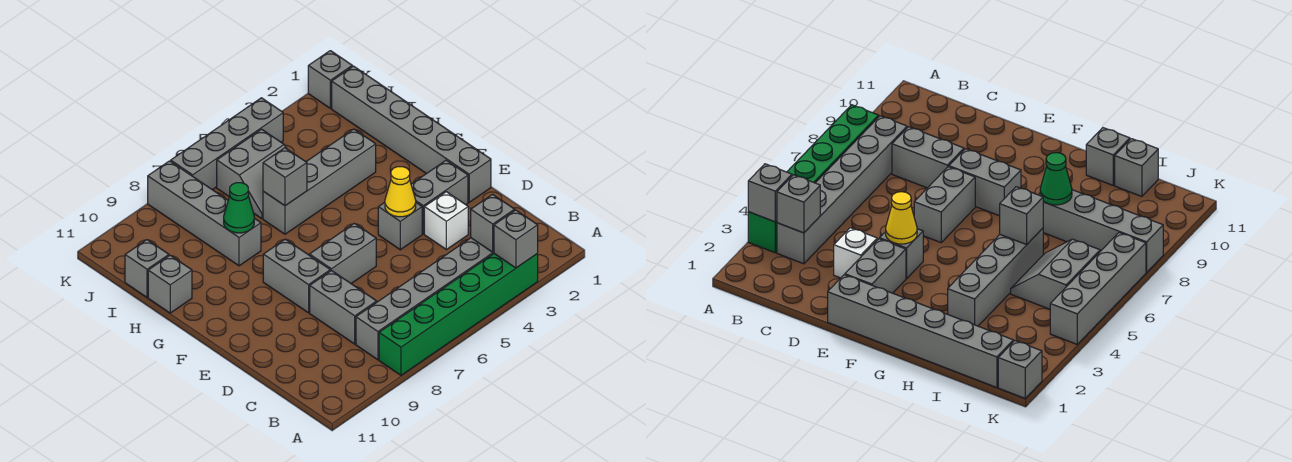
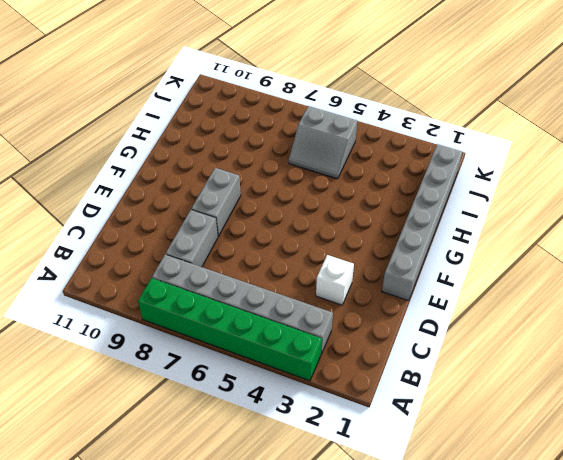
none -> grey 1x2 brick [411,160,468,234]
none -> grey 1x1 brick [378,202,422,250]
none -> grey 1x2 brick [309,223,376,283]

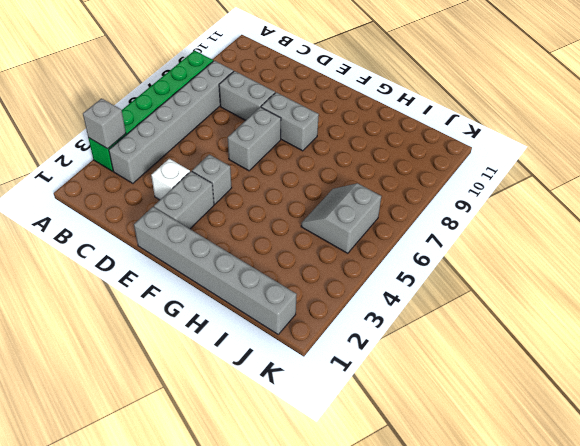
none -> grey 1x4 brick [263,129,376,234]
none -> grey 1x4 brick [148,161,261,266]
none -> grey 1x1 brick [148,255,192,313]

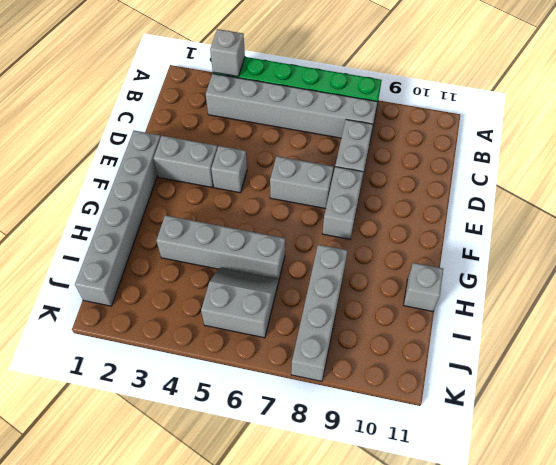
none -> white 1x1 brick [424,192,468,250]
none -> grey 1x1 brick [125,240,169,297]
none -> grey 1x1 brick [308,51,352,108]

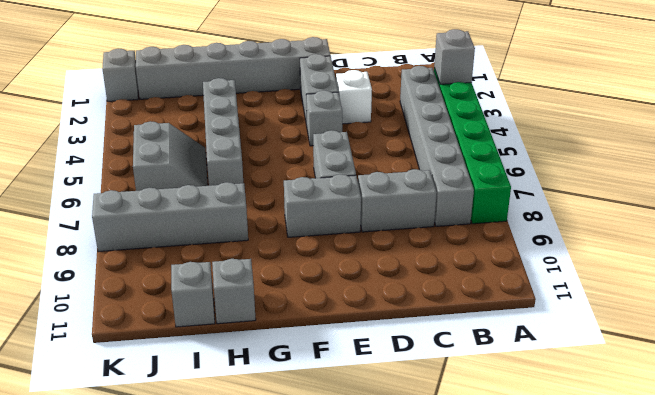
none -> grey 1x4 brick [171,98,283,190]
none -> grey 1x1 brick [471,194,515,252]
none -> yellow 1x1 cone [385,167,416,217]

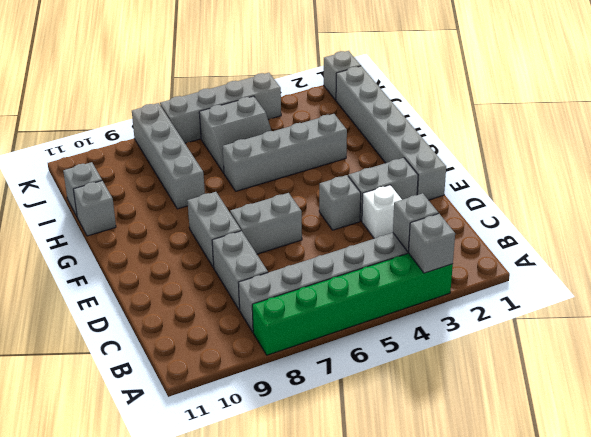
none -> yellow 1x1 cone [385,167,416,217]
none -> grey 1x1 brick [263,148,307,206]
none -> green 1x1 cone [224,183,254,233]

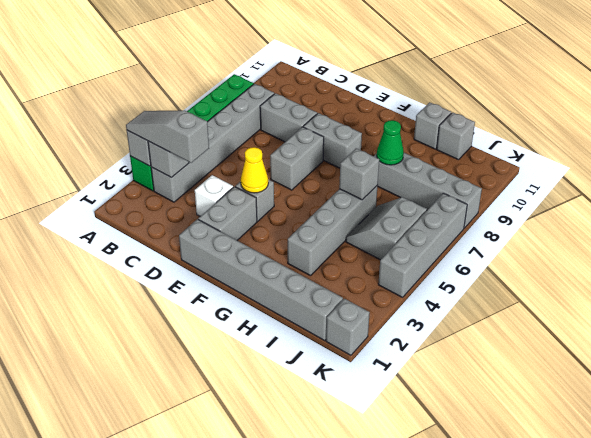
grey 1x3 slope [126,110,209,163] -> none

